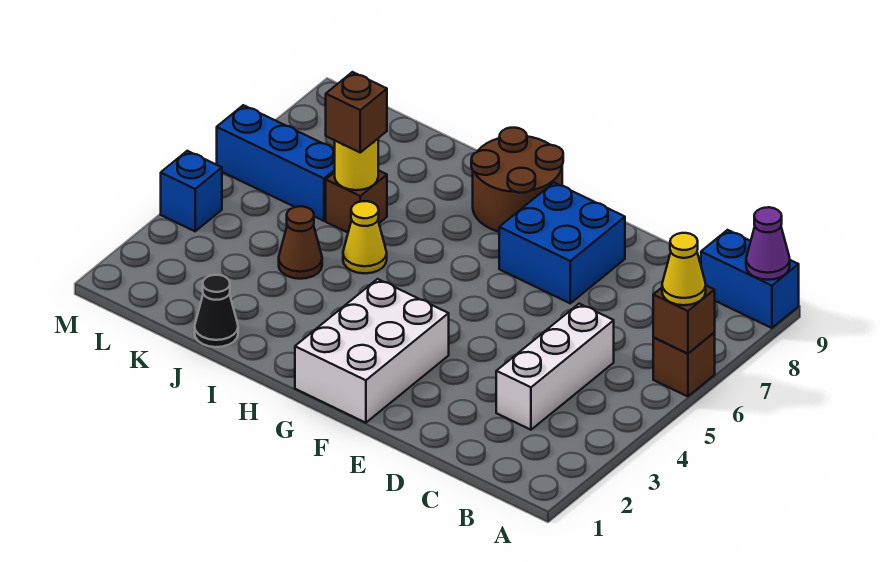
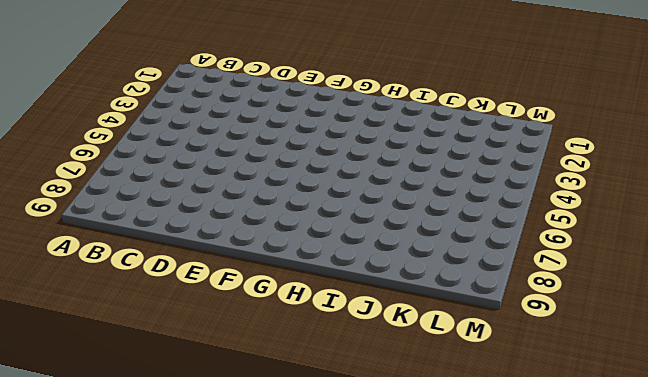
none -> brown 1x1 brick [653,333,715,396]
none -> blue 1x2 brick [701,230,799,328]
none -> white 1x3 brick [496,304,614,430]

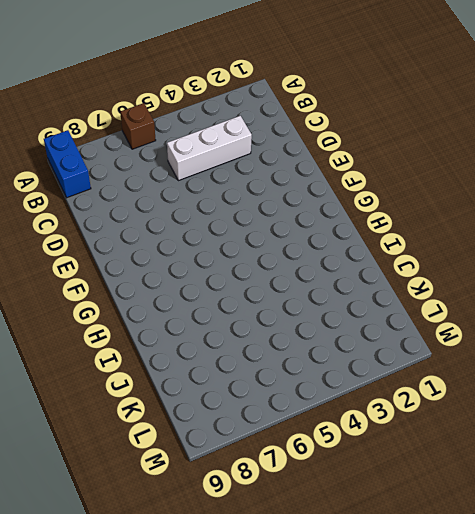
none -> blue 2x2 brick [499,183,625,303]
none -> white 2x3 brick [295,279,449,423]
none -> brown 2x2 round brick [471,128,563,232]

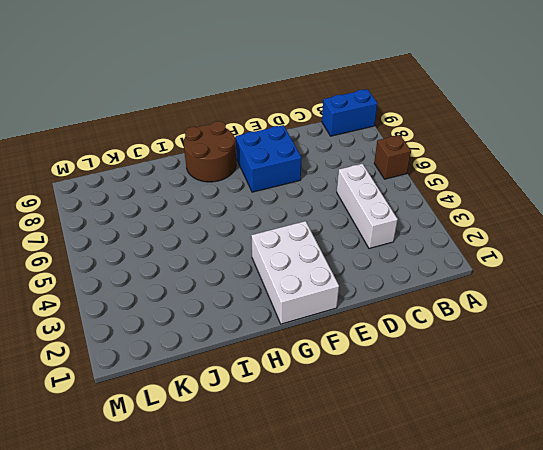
none -> yellow 1x1 cone [343,201,387,273]
none -> black 1x1 cone [195,275,238,347]
none -> brown 1x1 cone [279,206,322,279]

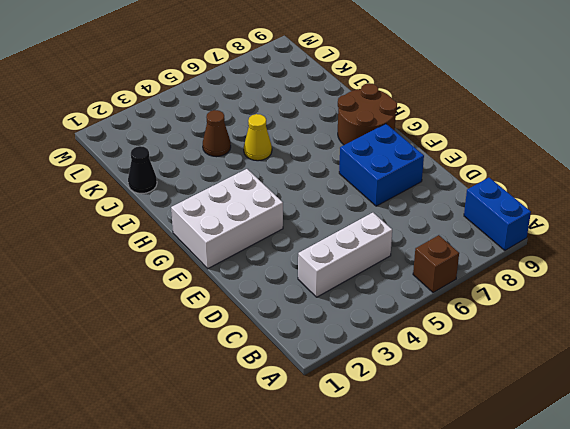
none -> brown 1x1 brick [326,170,387,232]
none -> blue 1x3 brick [217,105,335,221]
none -> blue 1x1 brick [161,151,222,231]

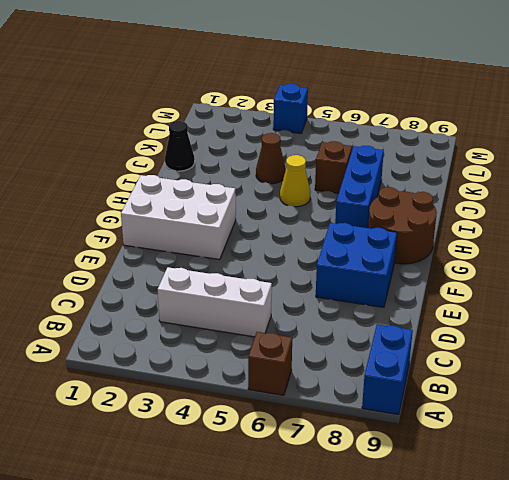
blue 1x3 brick [335,146,384,228] -> blue 1x3 brick moved to [217,105,335,221]
none -> brown 1x1 brick [653,286,715,354]
none -> purple 1x1 cone [746,207,790,280]
none -> yellow 1x1 round brick [335,139,378,190]

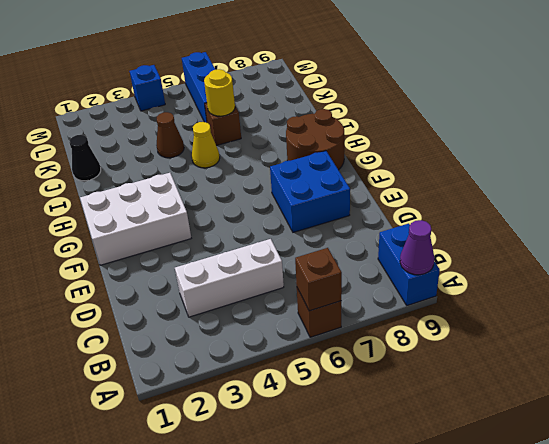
none -> yellow 1x1 cone [662,233,706,305]
none -> brown 1x1 brick [326,72,387,152]

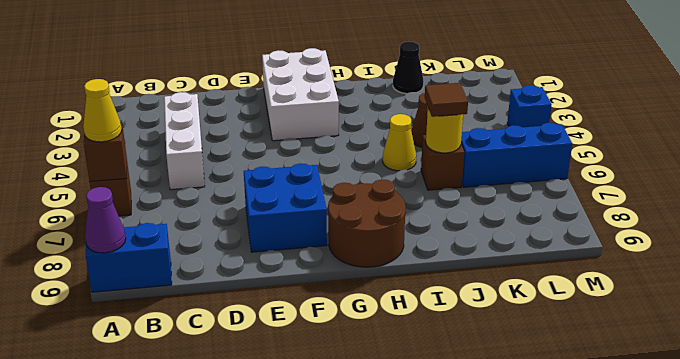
brown 1x1 tile [425,83,468,117] -> brown 1x1 brick [326,72,387,152]

